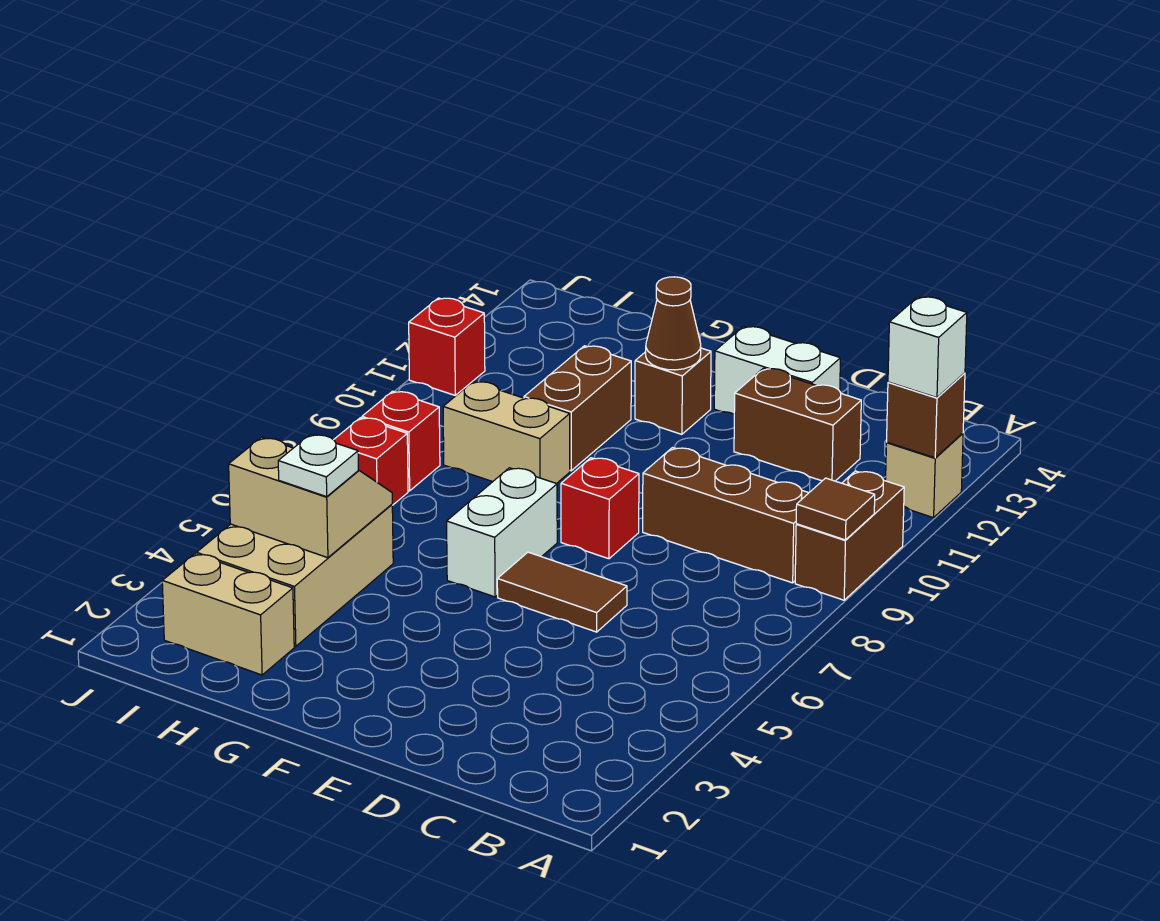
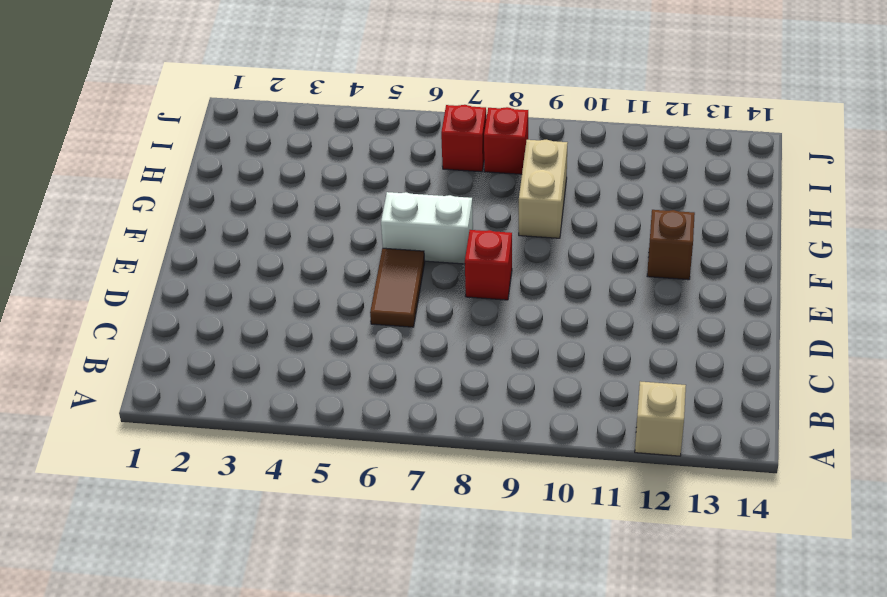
none -> brown 1x2 brick [795,471,904,600]
none -> brown 1x3 brick [643,448,808,583]
none -> brown 1x2 brick [734,368,861,481]

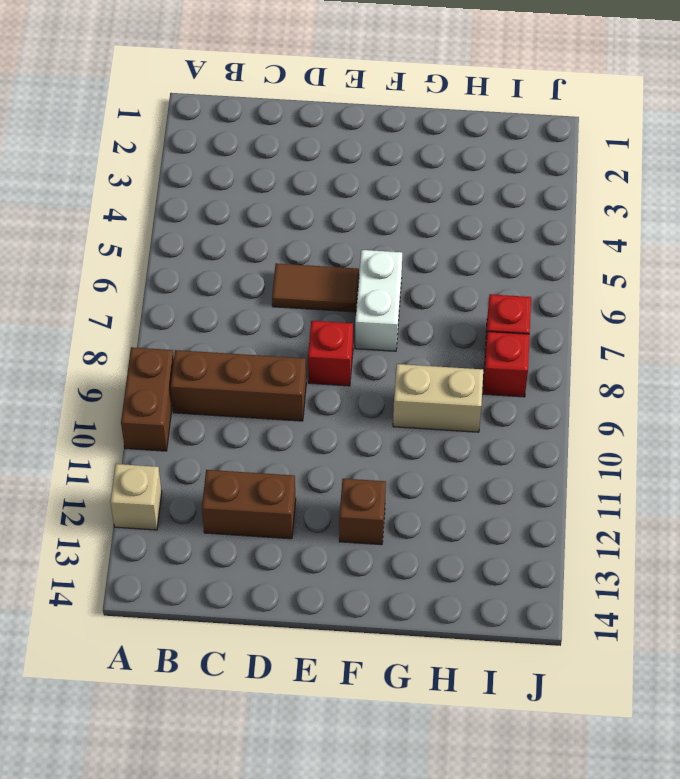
none -> white 1x2 brick [714,327,840,414]
none -> brown 1x2 brick [524,346,631,471]
none -> tan 1x2 brick [162,554,294,675]

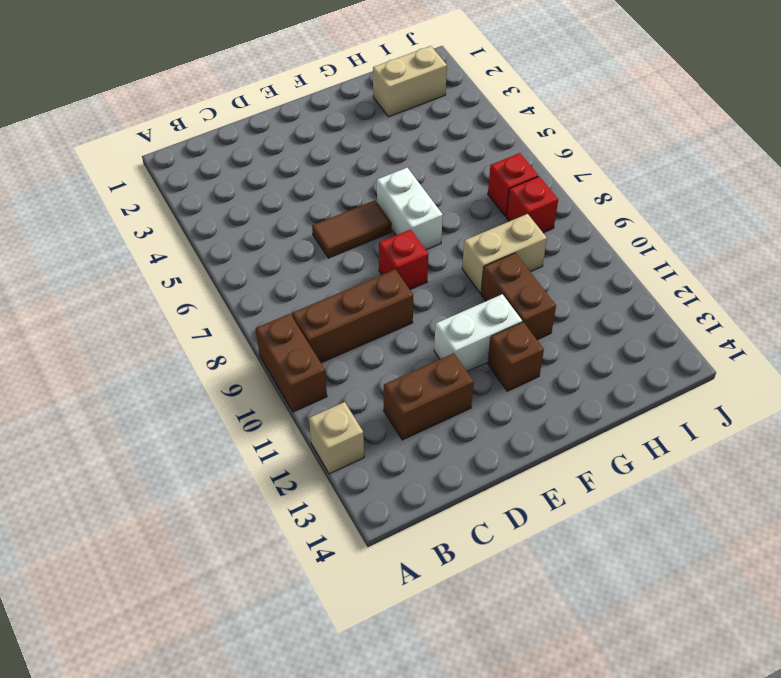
white 1x2 brick [434,294,522,371] -> white 1x2 brick moved to [714,327,840,414]
none -> tan 2x3 brick [197,504,393,646]
none -> red 1x1 brick [409,298,485,395]
none -> brown 1x1 tile [796,478,875,540]

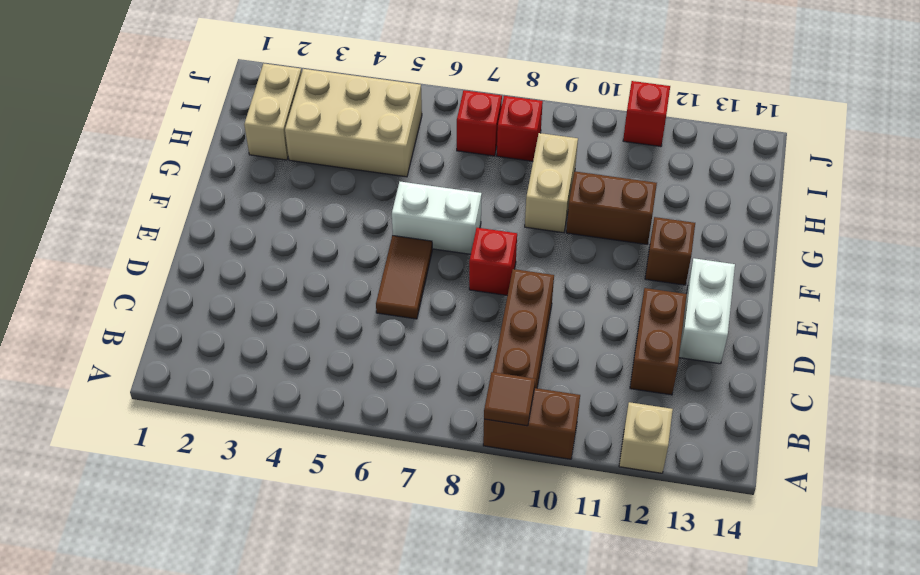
none -> brown 1x1 brick [887,373,965,458]
none -> brown 1x1 cone [646,277,701,370]
none -> tan 2x2 slope [229,437,392,558]

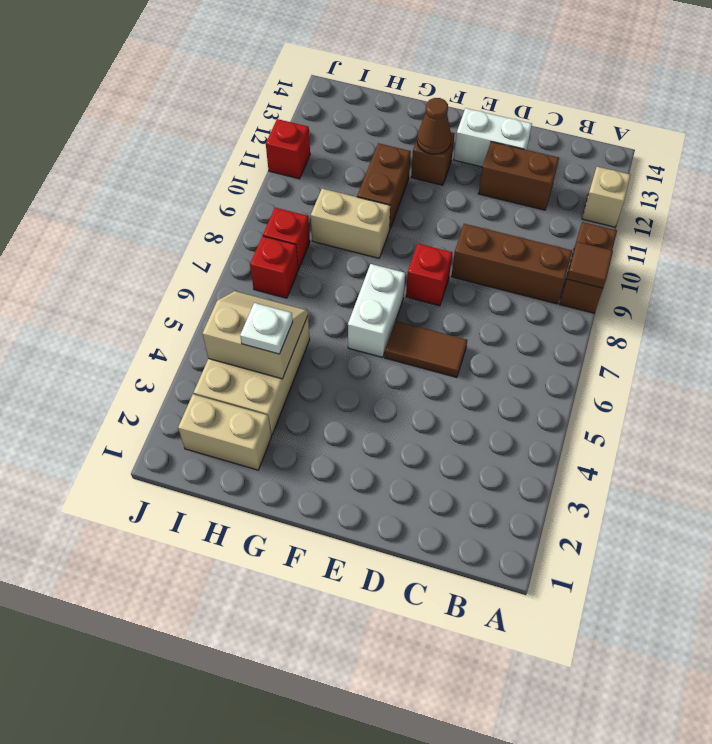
none -> brown 1x1 brick [887,373,965,458]
none -> white 1x1 brick [888,297,967,398]

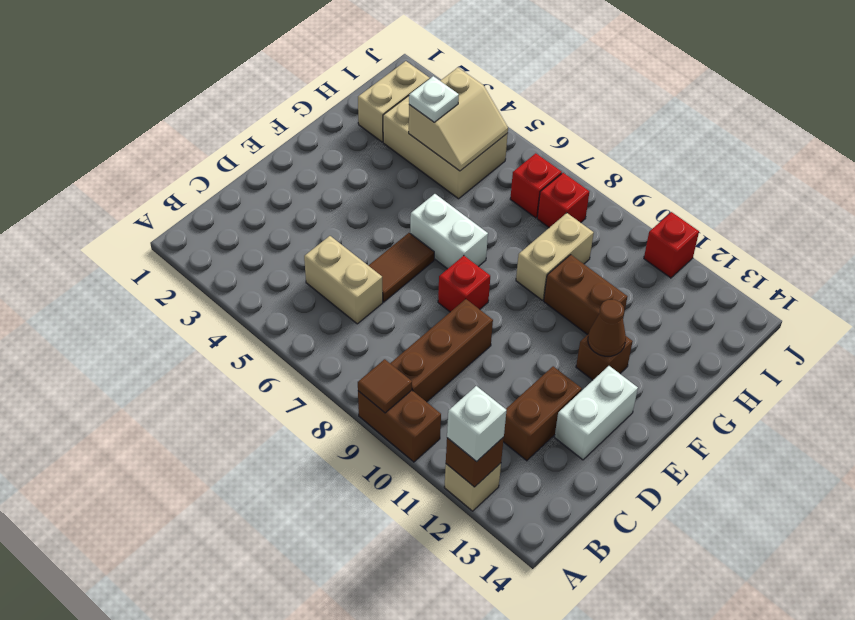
tan 1x2 brick [304,236,383,324] -> none

